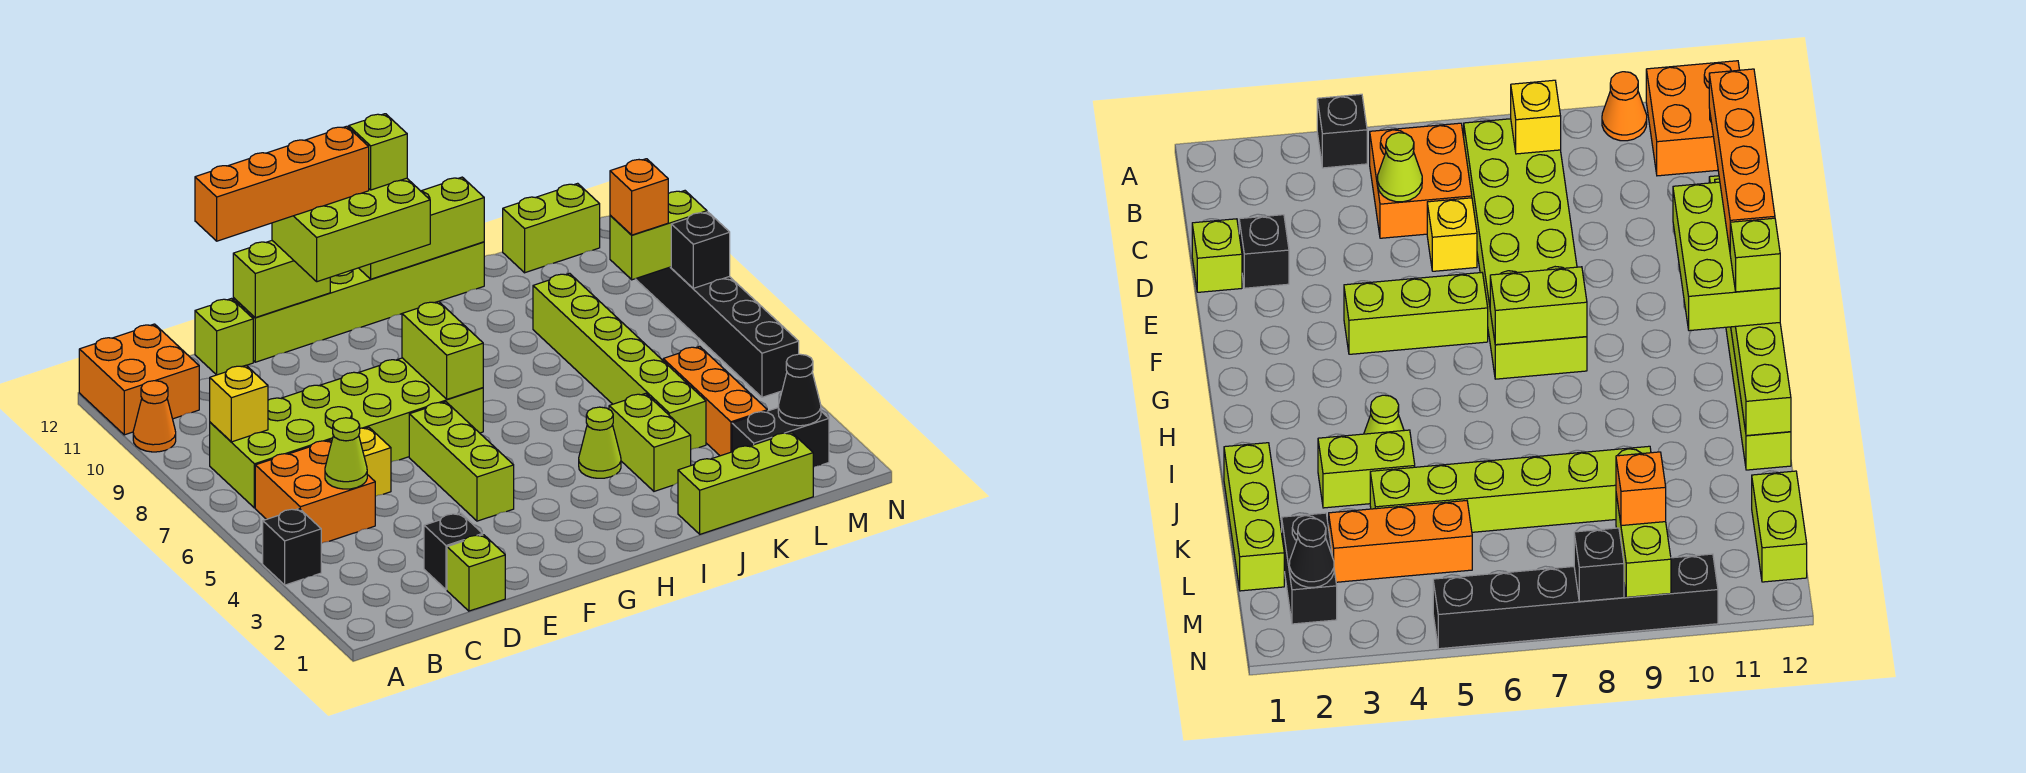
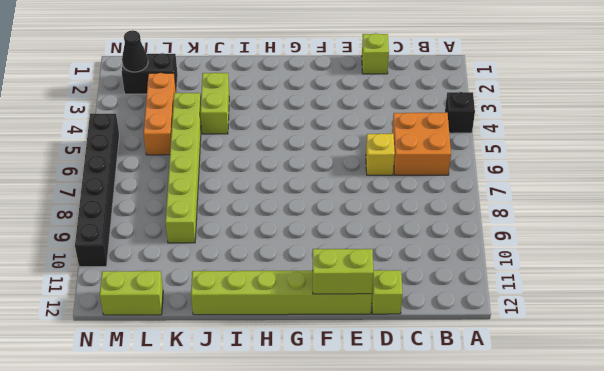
none -> orange 1x1 cone [133,381,176,452]
none -> orange 2x2 brick [79,324,199,435]
none -> lime 2x6 brick [210,358,483,508]
none -> black 1x1 brick [424,513,483,590]

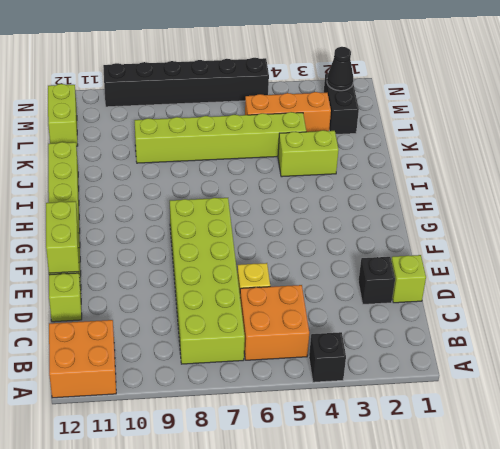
none -> orange 1x1 cone [133,381,176,452]
none -> lime 1x3 brick [409,402,514,521]
none -> lime 1x1 cone [579,407,621,478]
none -> lime 1x3 brick [678,432,813,534]

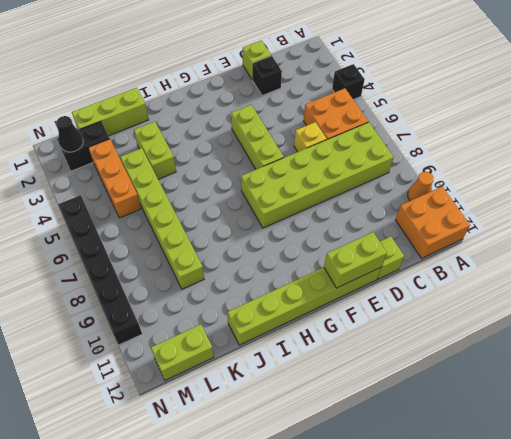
none -> lime 1x1 cone [579,407,621,478]
none -> yellow 1x1 brick [210,365,268,442]
none -> lime 1x1 cone [325,418,367,489]
none -> lime 1x2 brick [402,301,483,399]

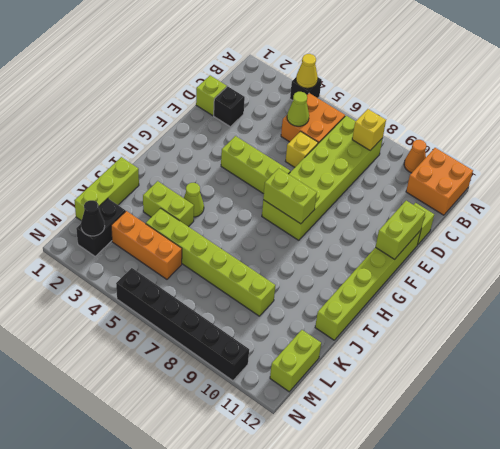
yellow 1x1 cone [296,54,318,88] -> none
none -> lime 1x3 brick [359,177,484,279]
none -> lime 1x2 brick [610,191,707,280]
none -> black 1x1 brick [671,212,730,288]
none -> lime 2x3 brick [272,178,430,282]

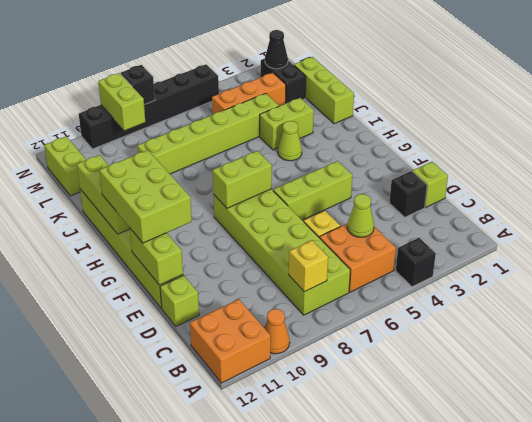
none -> orange 1x1 brick [610,159,668,235]
none -> orange 1x4 brick [195,126,369,241]
none -> lime 1x1 brick [349,114,407,190]

